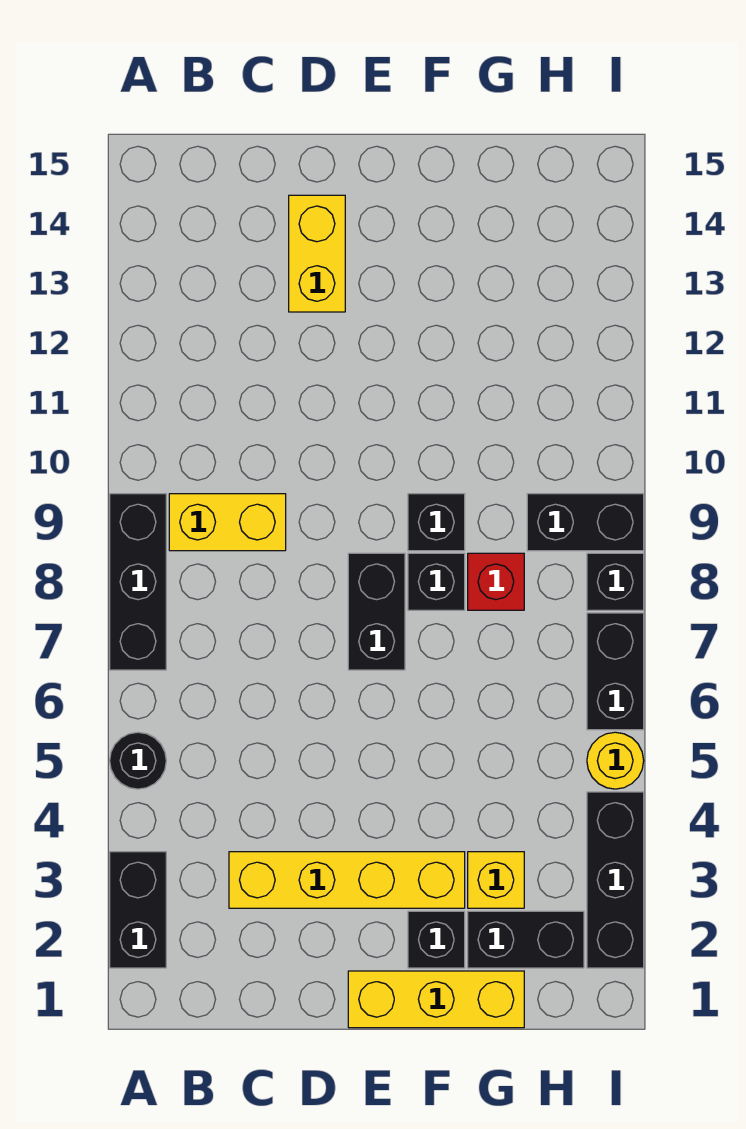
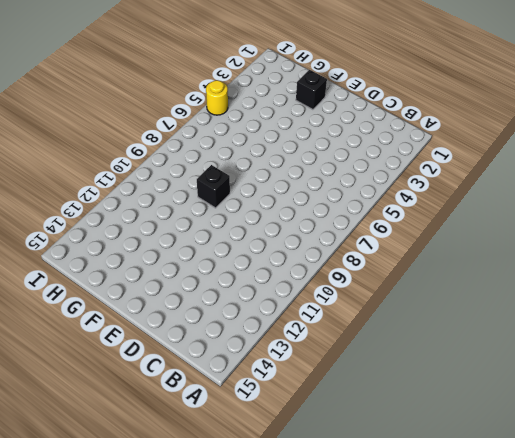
none -> black 1x2 brick [110,852,166,968]
none -> black 1x1 round brick [110,732,166,789]
none -> black 1x3 brick [110,494,166,670]

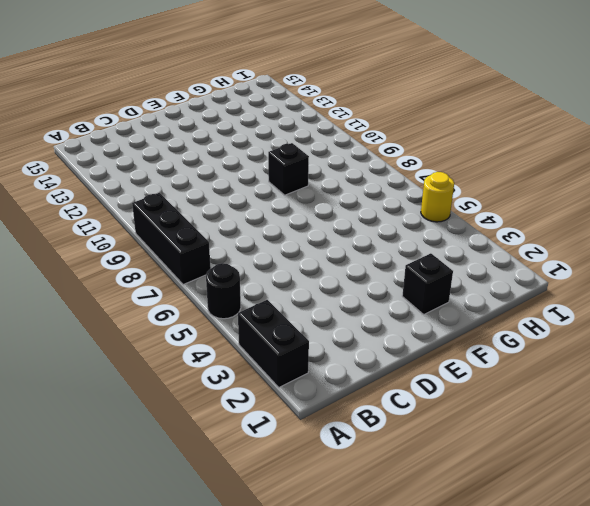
none -> yellow 1x2 brick [169,494,286,551]
none -> yellow 1x4 brick [229,852,465,908]
none -> yellow 1x2 brick [289,195,345,312]

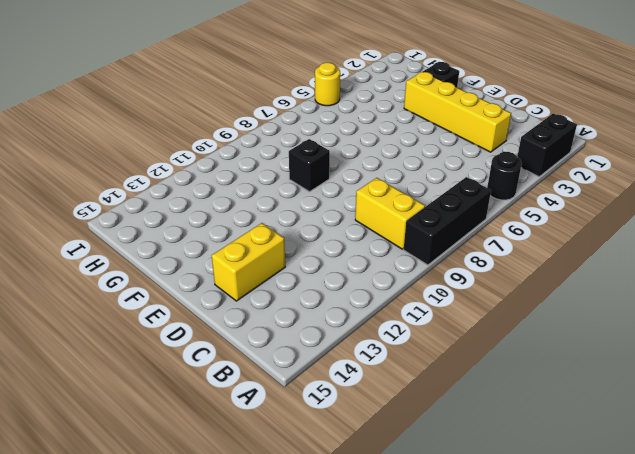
none -> yellow 1x3 brick [348,971,524,1028]
none -> black 1x2 brick [348,553,405,670]
none -> black 1x1 brick [408,553,465,610]

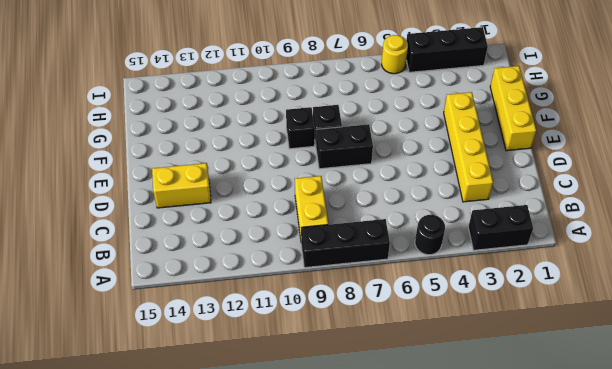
none -> black 1x1 brick [408,911,465,968]
none -> black 1x2 brick [468,911,584,968]
none -> yellow 1x1 brick [468,852,524,908]

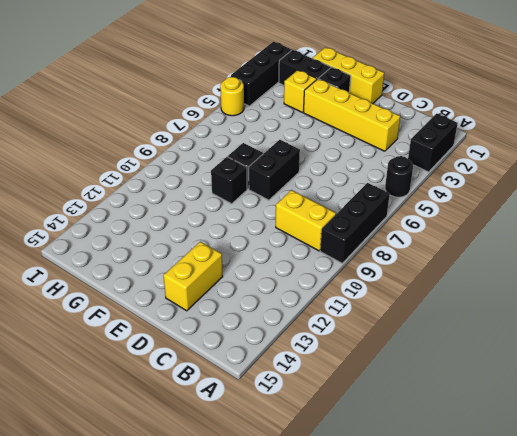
none -> red 1x1 brick [468,553,524,610]
none -> black 1x2 brick [527,494,644,551]
none -> black 1x2 brick [587,613,644,730]

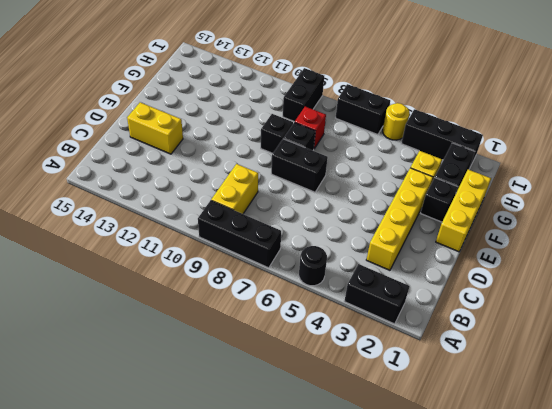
none -> black 1x1 brick [587,553,644,610]

